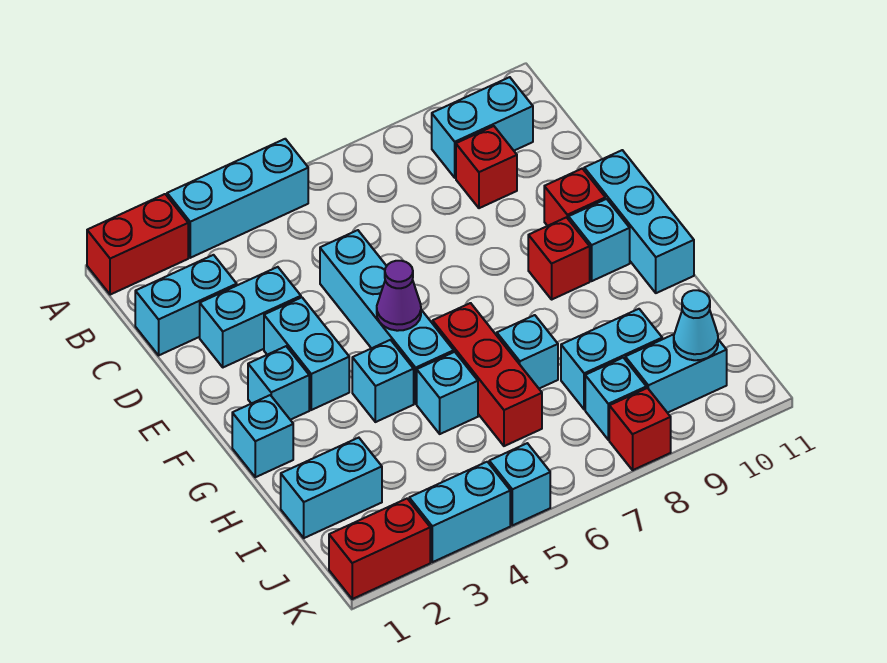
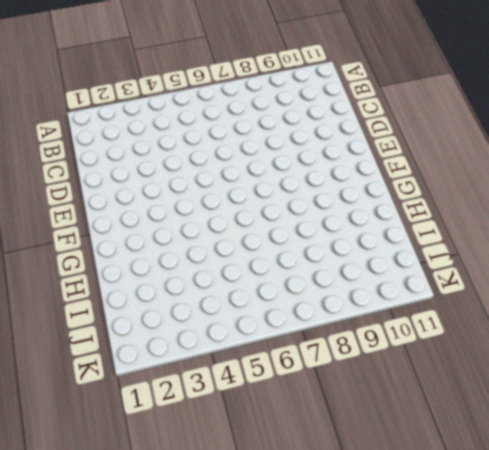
none -> red 1x2 brick [87,194,188,295]
none -> cyan 1x3 brick [167,139,308,258]
none -> cyan 1x2 brick [432,77,533,178]

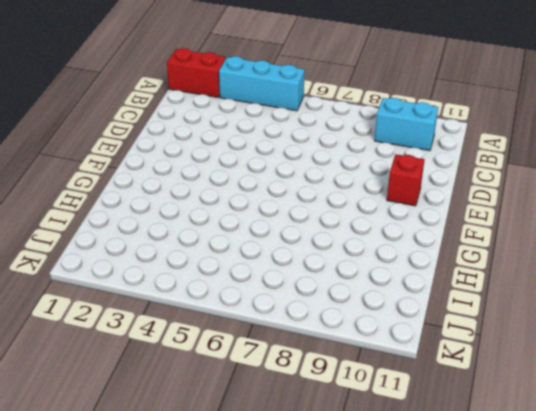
none -> cyan 1x2 brick [135,255,237,355]
none -> red 1x1 brick [456,126,517,208]
none -> cyan 1x2 brick [200,267,301,367]

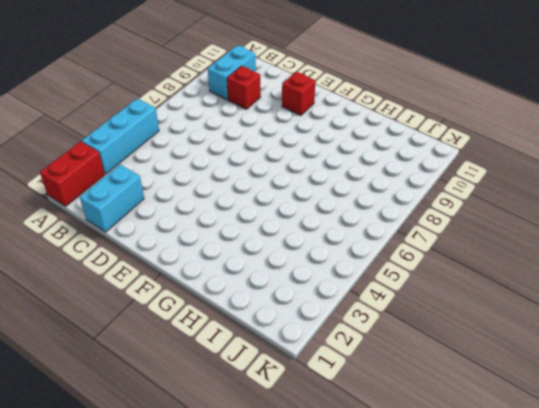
none -> cyan 1x2 brick [200,267,301,367]
none -> cyan 1x4 brick [320,230,454,404]
none -> cyan 1x2 brick [264,297,349,410]

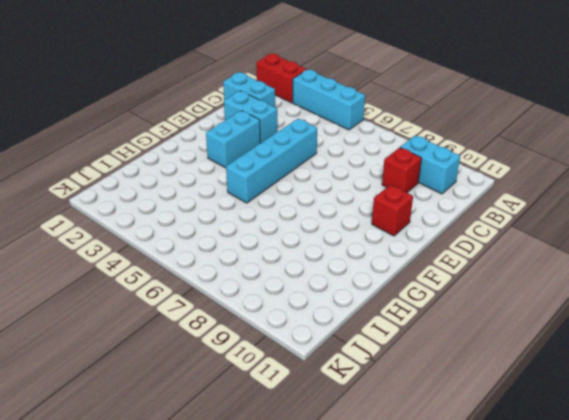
none -> cyan 1x3 brick [584,150,694,293]
none -> cyan 1x1 brick [248,346,309,420]
none -> red 1x1 brick [528,217,590,299]

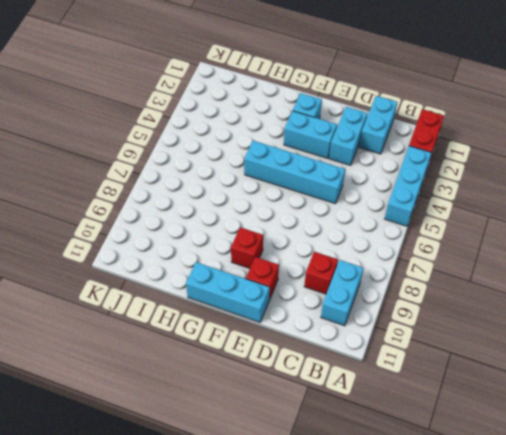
none -> cyan 1x1 brick [569,199,630,281]
none -> cyan 1x1 brick [232,395,293,477]
none -> cyan 1x1 brick [352,340,414,422]

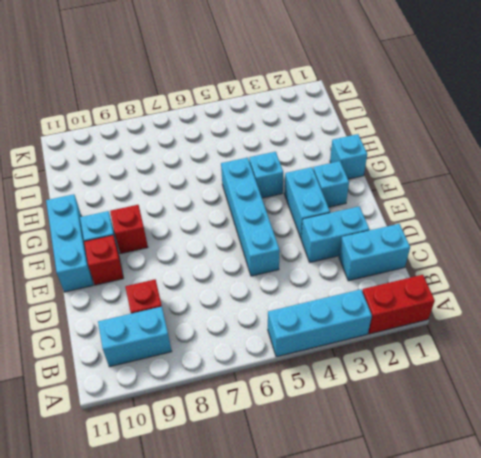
none -> red 1x3 brick [433,303,542,446]
none -> cyan 1x1 brick [417,352,478,434]
none -> cyan 1x1 brick [497,315,558,389]

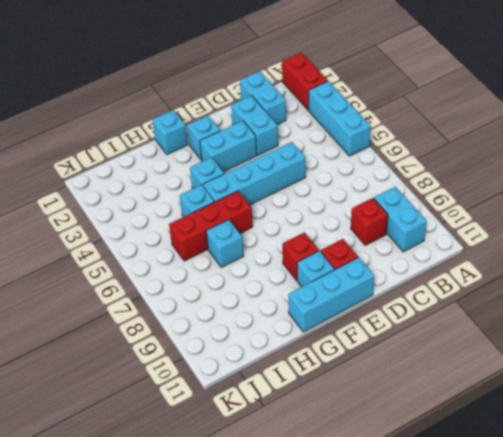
none -> cyan 1x2 brick [281,438,382,538]
none -> cyan 1x2 brick [561,309,662,409]
none -> cyan 1x1 brick [585,358,646,440]

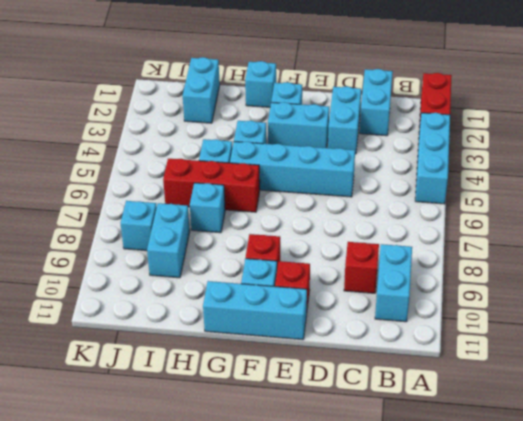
none -> cyan 1x2 brick [625,334,727,413]
none -> red 1x2 brick [329,499,430,599]
none -> cyan 1x2 brick [409,462,510,562]

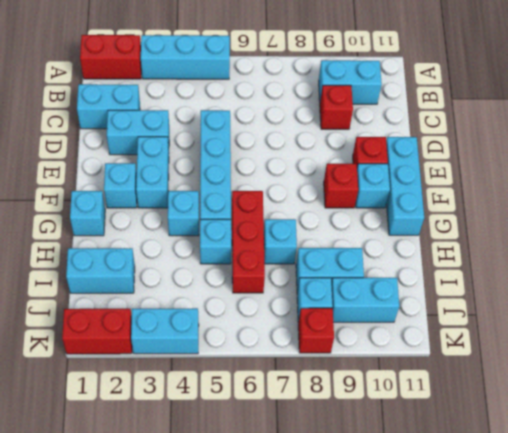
none -> cyan 1x1 brick [489,443,550,525]
none -> purple 1x1 cone [377,261,421,331]
none -> cyan 1x1 cone [674,290,718,360]

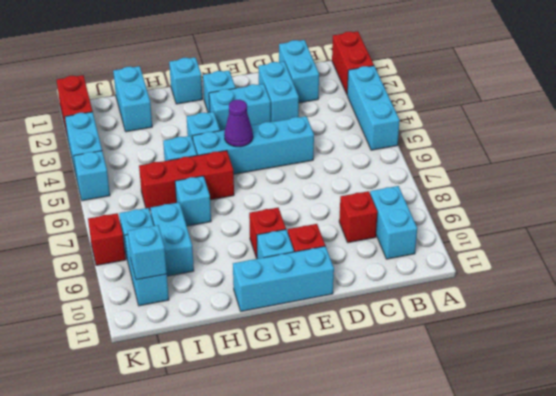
cyan 1x1 brick [128,225,167,280] -> cyan 1x1 cone [674,290,718,360]

